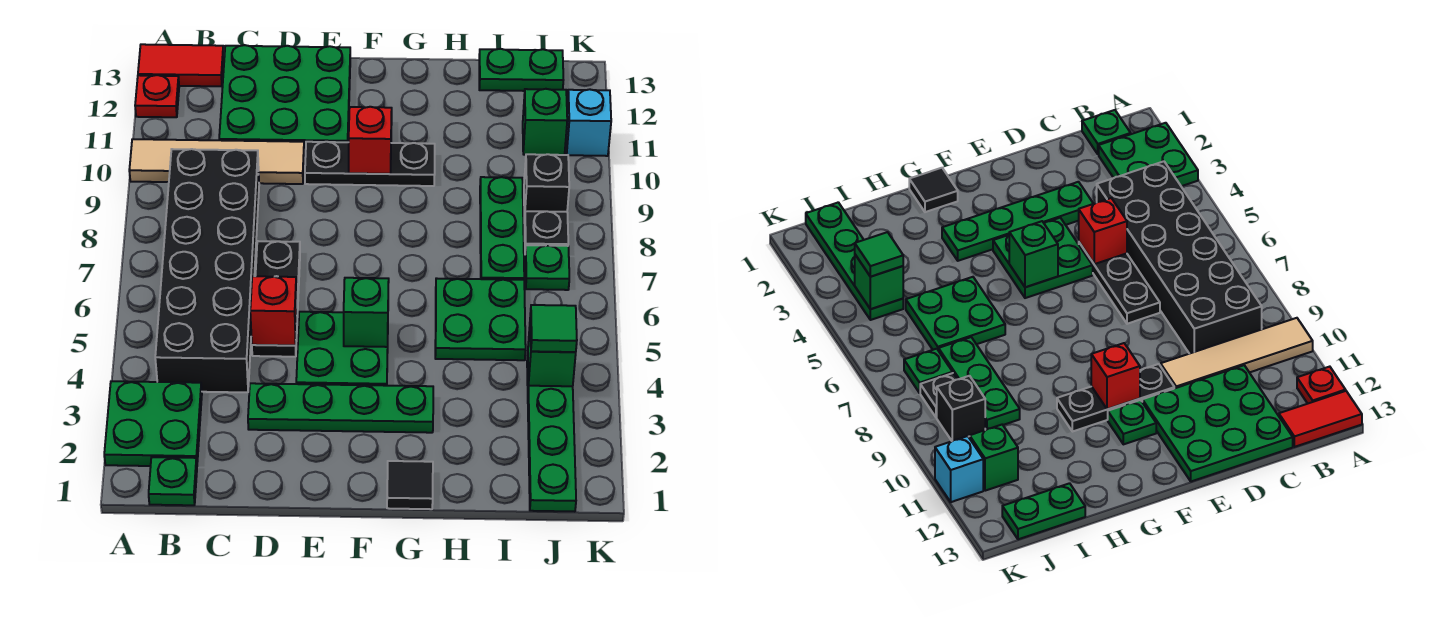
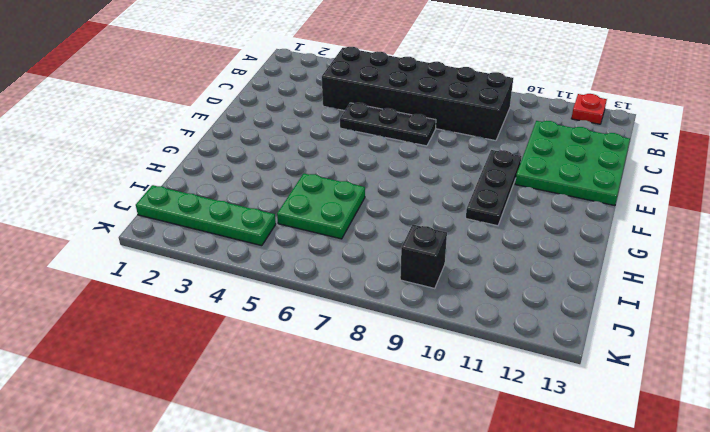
none -> green 2x2 plate [104,381,202,466]
none -> tan 1x4 tile [129,139,304,184]
none -> red 1x2 tile [138,44,224,86]

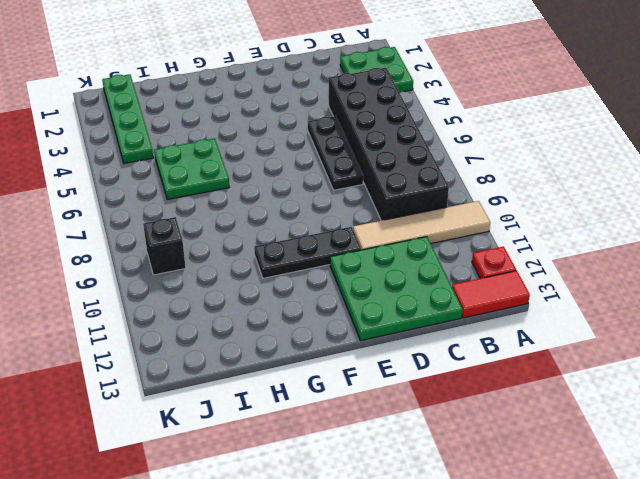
none -> green 1x1 plate [149,457,197,505]
none -> green 1x4 plate [248,383,433,433]
none -> green 2x2 plate [296,312,388,386]

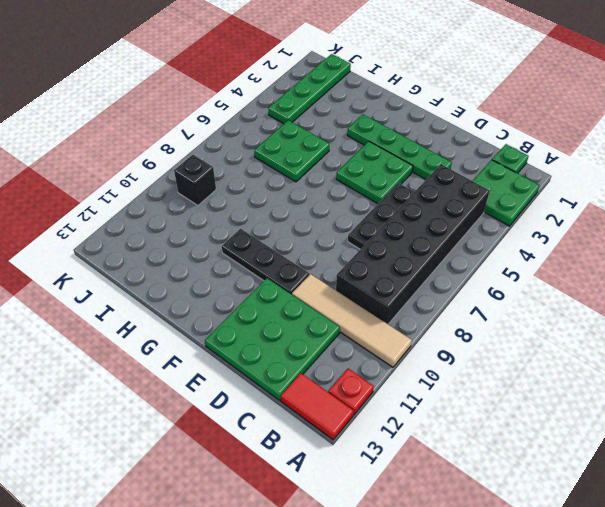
none -> green 1x1 plate [1108,400,1156,444]
none -> black 1x1 tile [387,461,433,509]
none -> green 1x3 plate [480,177,524,280]

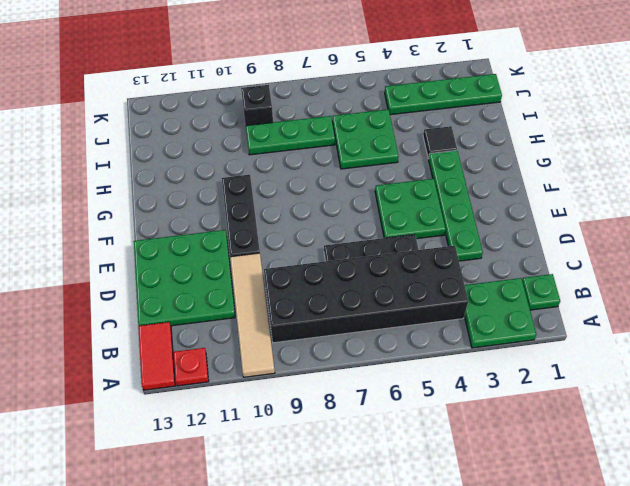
black 1x1 tile [423,126,457,159] -> black 1x1 tile moved to [387,461,433,509]
none -> green 1x1 plate [1108,400,1156,444]
none -> green 1x2 plate [479,49,563,91]
none -> green 1x1 plate [525,245,569,290]

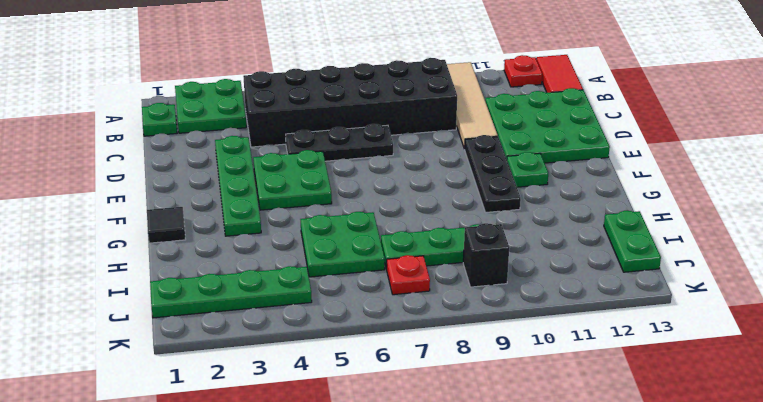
red 1x1 plate [387,255,430,295] -> green 1x1 plate [525,245,569,290]
none -> black 1x1 plate [524,211,568,250]
none -> green 1x1 brick [523,89,567,155]
none -> cyan 1x1 brick [566,89,611,156]

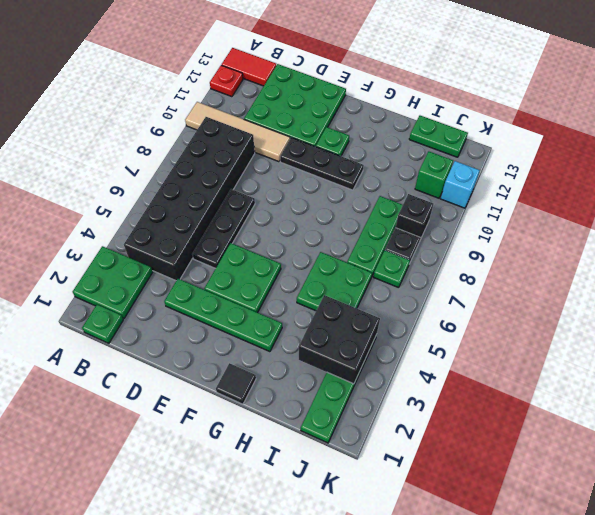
black 2x2 brick [299,295,380,384] -> green 1x1 brick [528,327,576,386]
none -> red 1x1 brick [250,276,297,345]
none -> green 1x1 brick [344,278,389,347]
none -> red 1x1 brick [349,107,392,174]

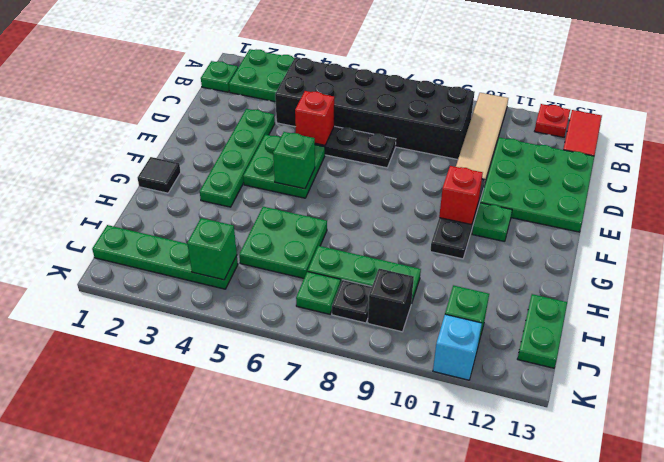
none -> green 1x1 tile [530,305,577,352]

